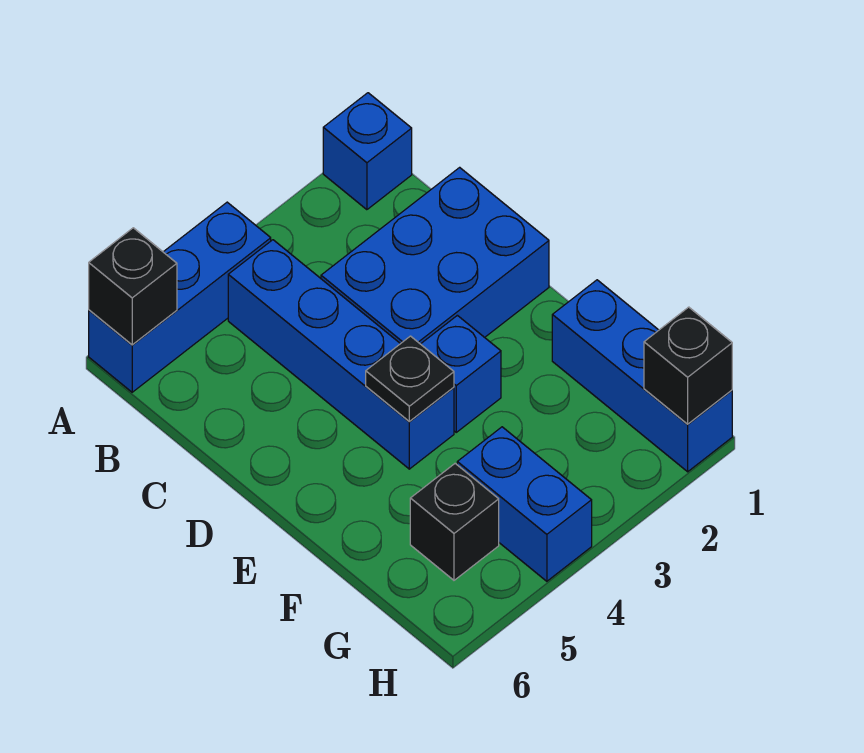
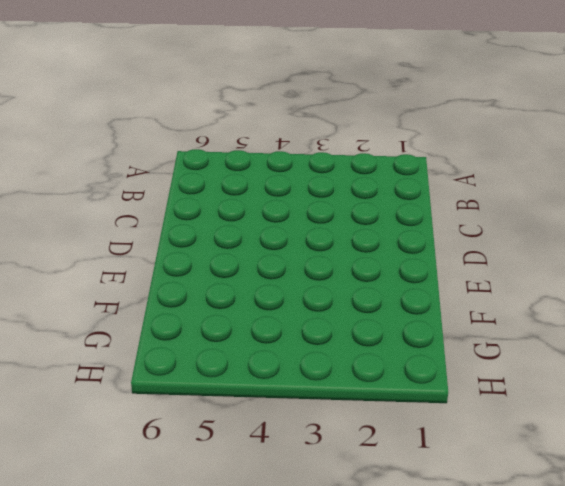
none -> blue 1x1 brick [323,93,412,210]
none -> blue 1x3 brick [89,202,271,392]

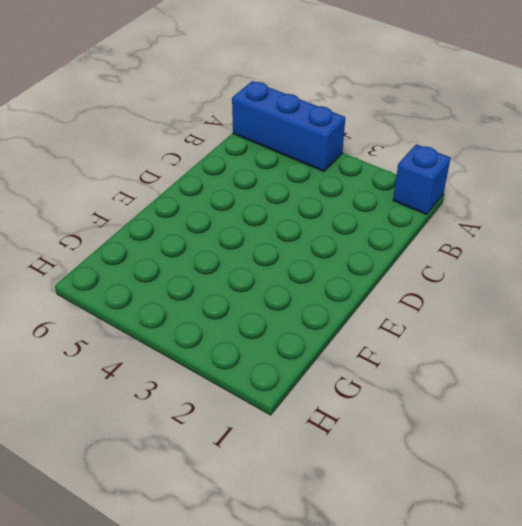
none -> blue 1x4 brick [228,240,454,469]
none -> blue 2x3 brick [321,167,549,344]

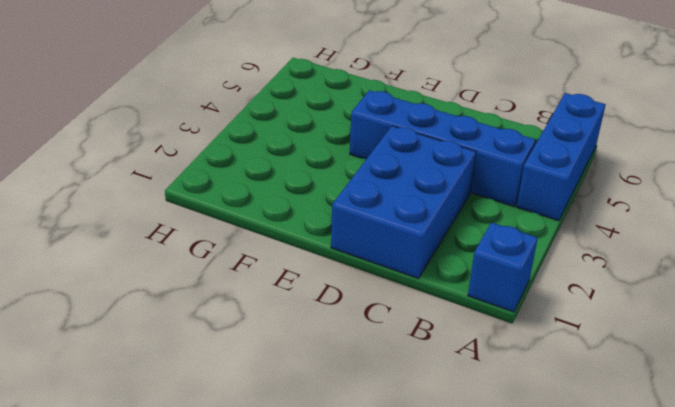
none -> blue 1x1 brick [421,315,501,432]
none -> blue 1x3 brick [552,280,732,472]

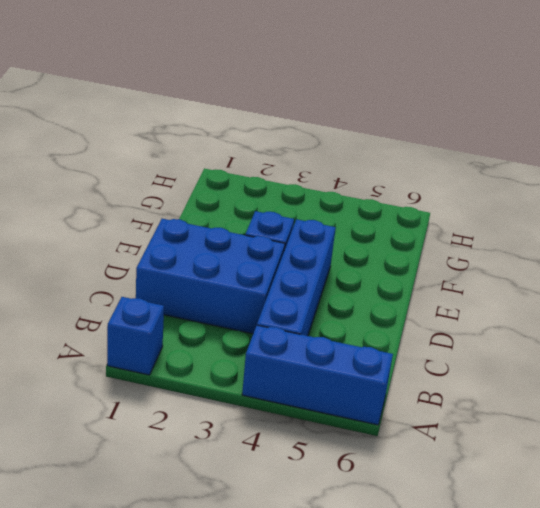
none -> blue 1x3 brick [552,280,732,472]
none -> blue 1x2 brick [457,427,592,581]

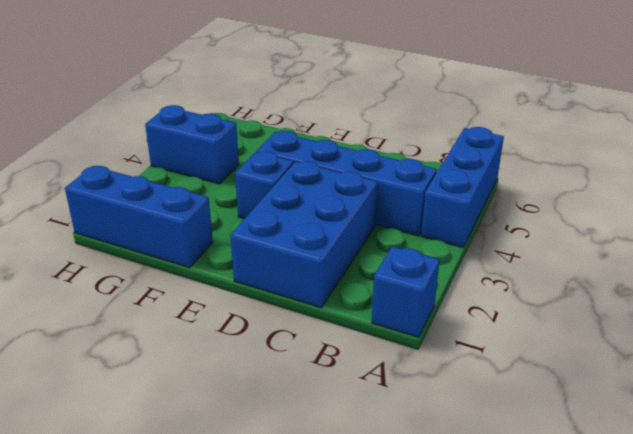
none -> black 1x1 brick [410,464,499,580]
none -> black 1x1 brick [89,228,177,345]

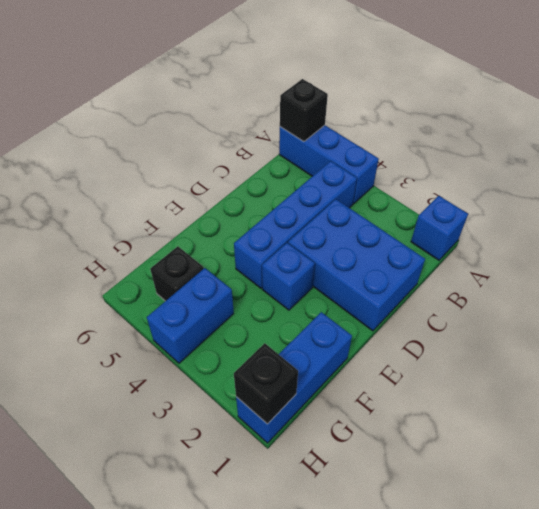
none -> black 1x1 plate [366,336,454,421]

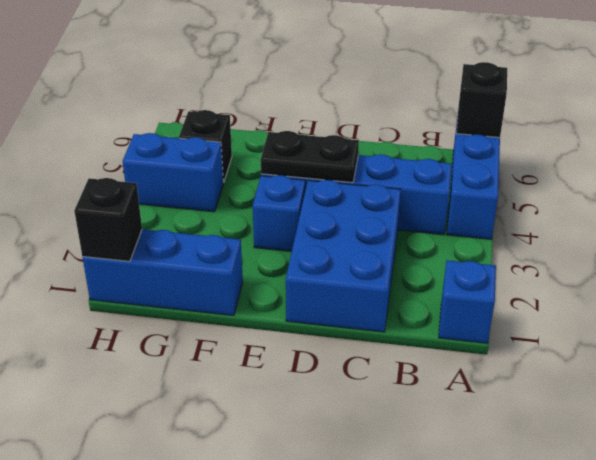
black 1x2 plate [261,131,359,183] -> black 1x1 plate [366,336,454,421]

